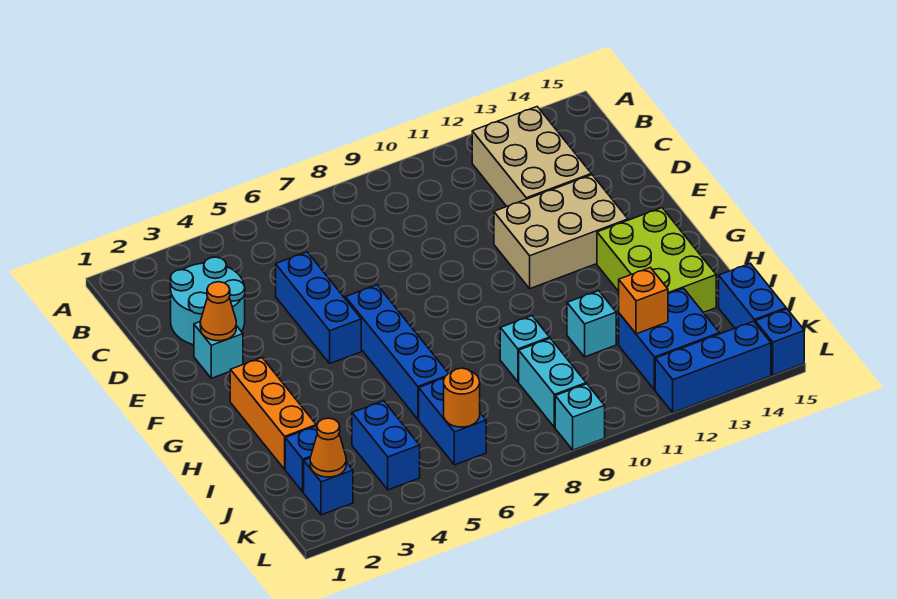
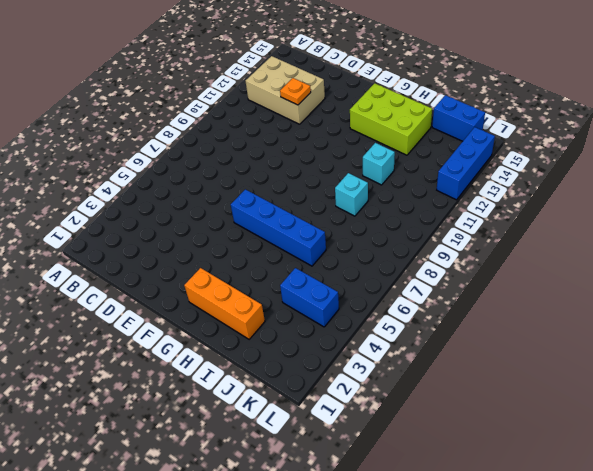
orange 1x1 plate [280,78,311,105] -> none
none -> cyan 2x2 round brick [170,257,245,345]
none -> blue 1x3 brick [276,252,361,363]
none -> cyan 1x1 brick [194,322,243,378]

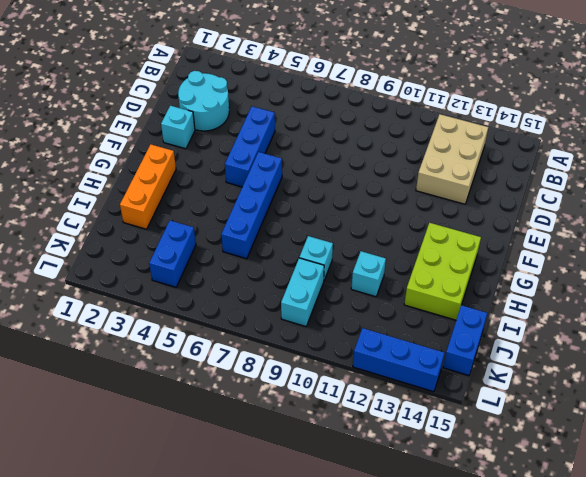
none -> tan 2x3 brick [494,175,628,289]
none -> blue 1x1 brick [285,426,317,492]
none -> blue 1x2 brick [419,378,486,465]

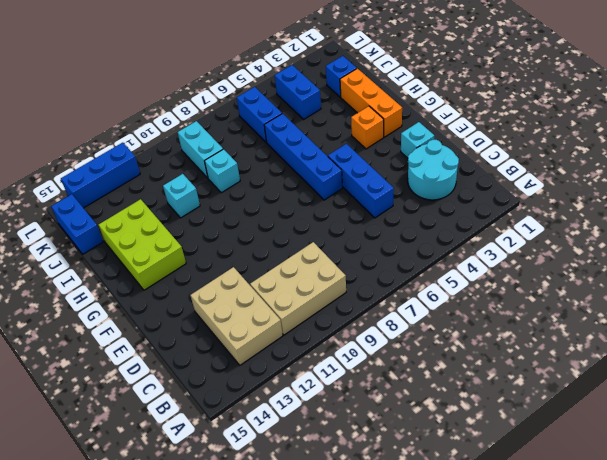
tan 2x3 brick [250,242,346,335] -> tan 2x3 brick moved to [494,175,628,289]
orange 1x1 brick [351,106,384,149] -> orange 1x1 brick moved to [619,268,668,334]
none -> blue 2x2 brick [619,288,720,390]
none -> blue 1x1 brick [304,458,353,515]
none -> cyan 1x1 brick [555,384,605,450]

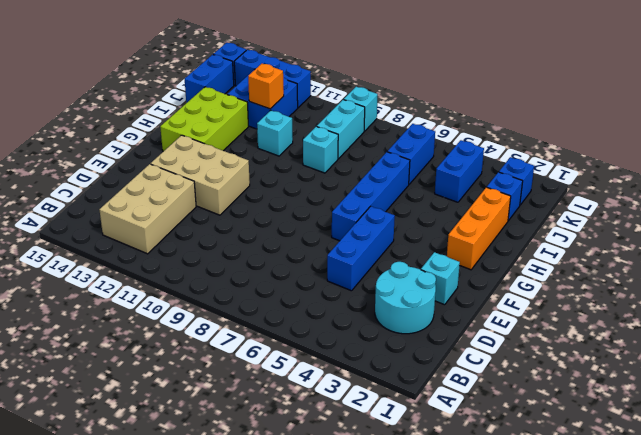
none -> orange 1x1 cone [200,282,236,341]
none -> orange 1x1 cone [310,418,346,477]
none -> orange 1x1 round brick [444,368,480,427]

